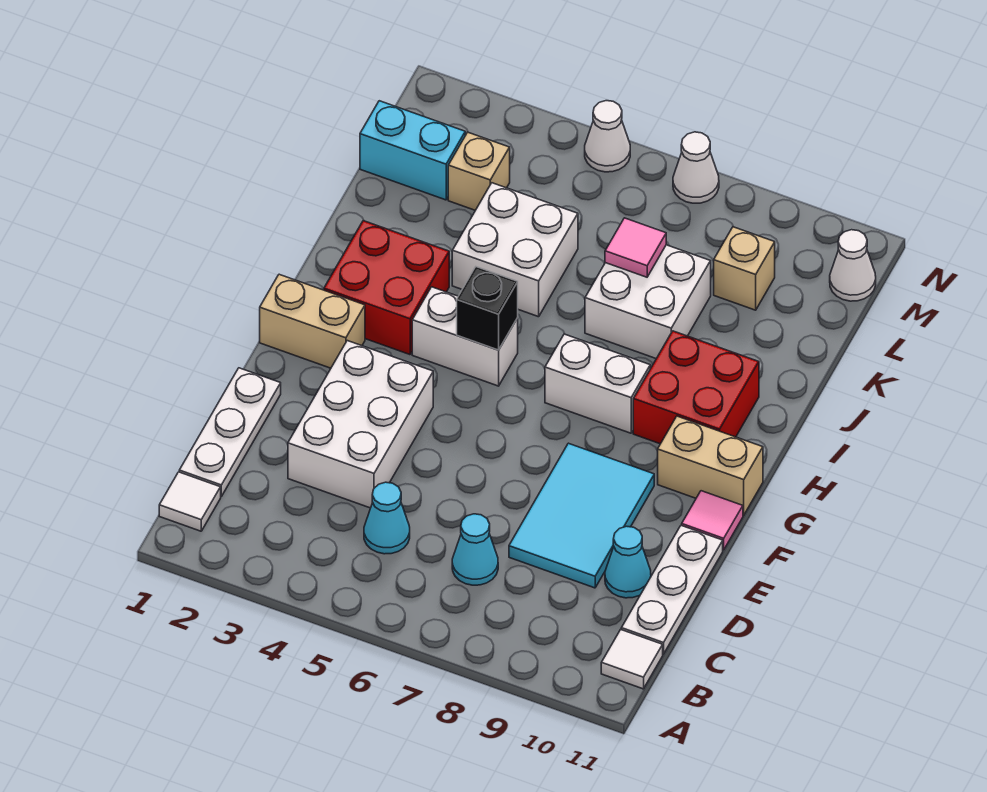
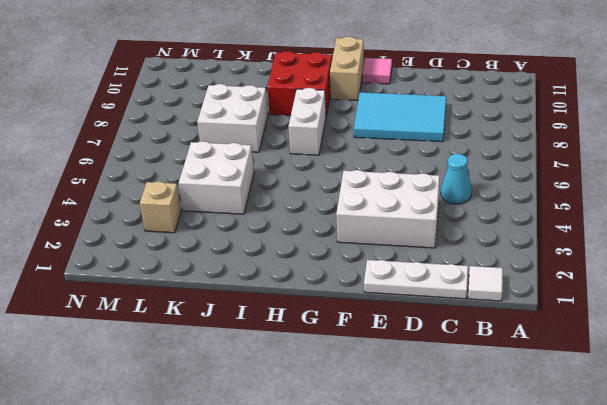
none -> white 1x1 tile [601,630,663,689]
none -> cyan 1x1 cone [452,514,498,585]
none -> white 1x3 plate [621,525,723,654]

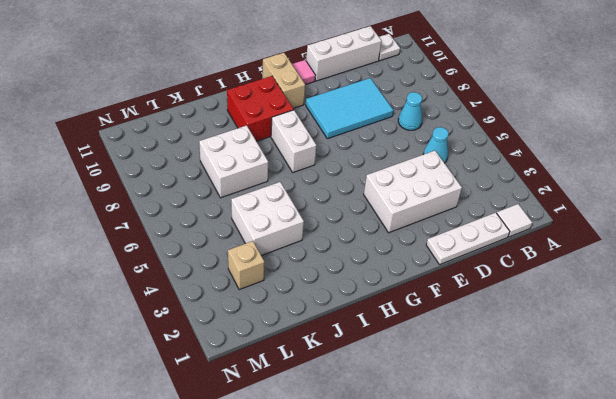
white 1x1 plate [379,34,400,61] -> white 1x1 tile [601,630,663,689]
white 1x3 brick [306,26,381,81] -> white 1x3 plate [621,525,723,654]
none -> cyan 1x1 cone [605,526,651,598]
none -> tan 1x2 brick [260,274,365,368]
none -> red 2x2 brick [324,221,449,355]

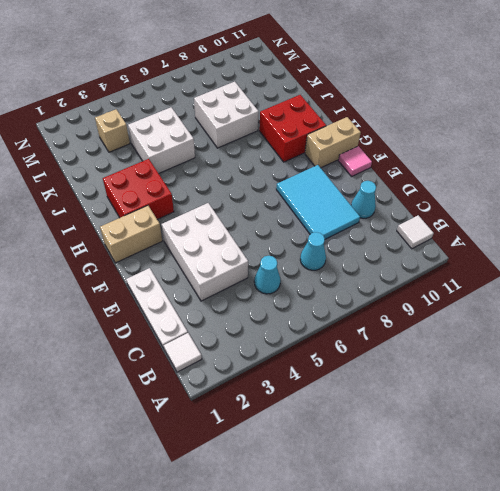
none -> white 1x3 plate [621,525,723,654]
none -> white 1x2 brick [412,287,518,386]
none -> white 1x2 brick [545,334,650,433]

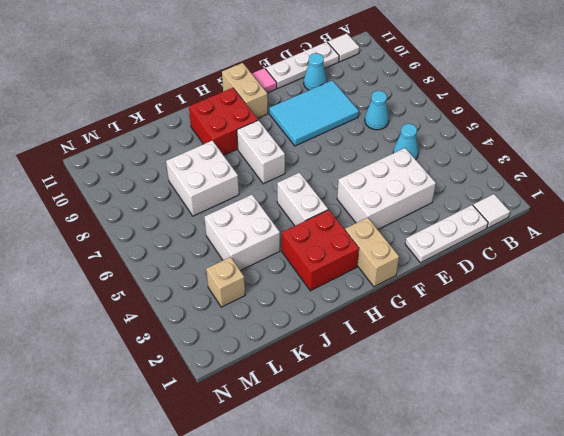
none -> cyan 1x2 brick [360,101,465,200]
none -> tan 1x1 brick [714,227,775,310]
none -> white 1x1 cone [830,230,876,301]

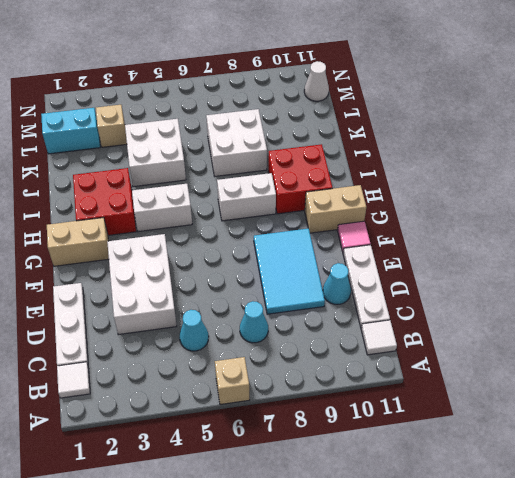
tan 1x1 brick [215,357,250,405] -> tan 1x1 brick moved to [714,227,775,310]
none -> white 1x1 cone [585,101,630,172]
none -> white 1x1 cone [673,132,719,203]
none -> black 1x1 brick [457,267,518,350]

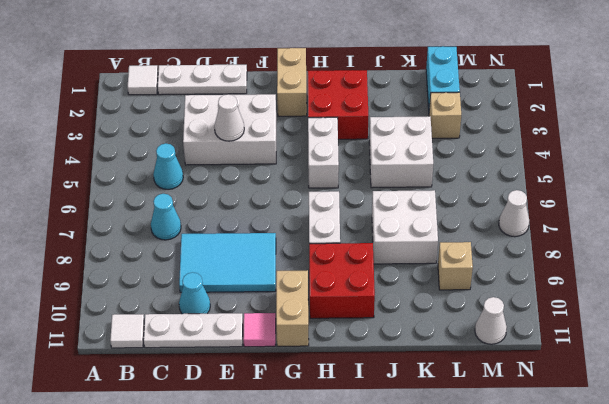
white 1x1 cone [214,94,244,141] -> white 1x1 cone moved to [585,101,630,172]
none -> black 1x1 brick [457,267,518,350]
none -> pink 1x1 tile [605,218,666,277]

